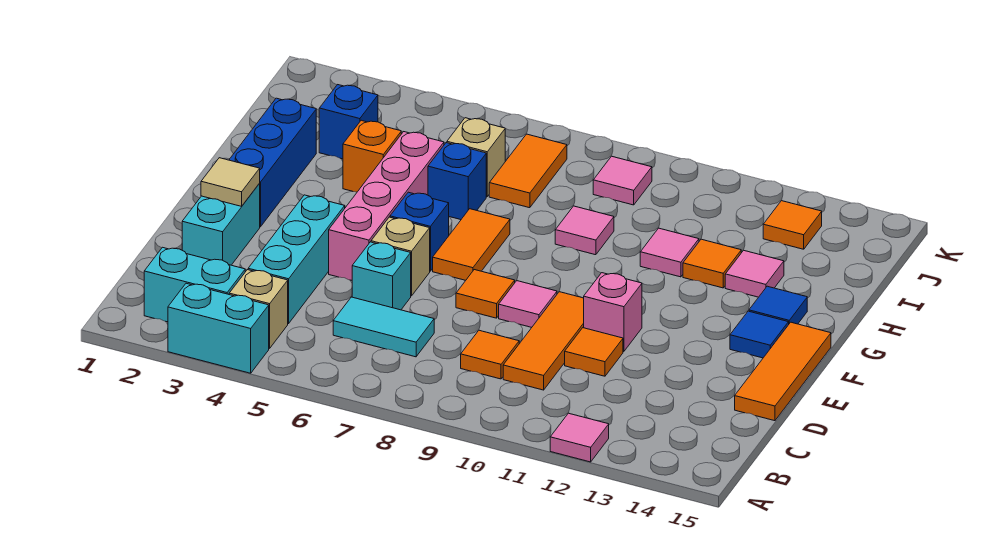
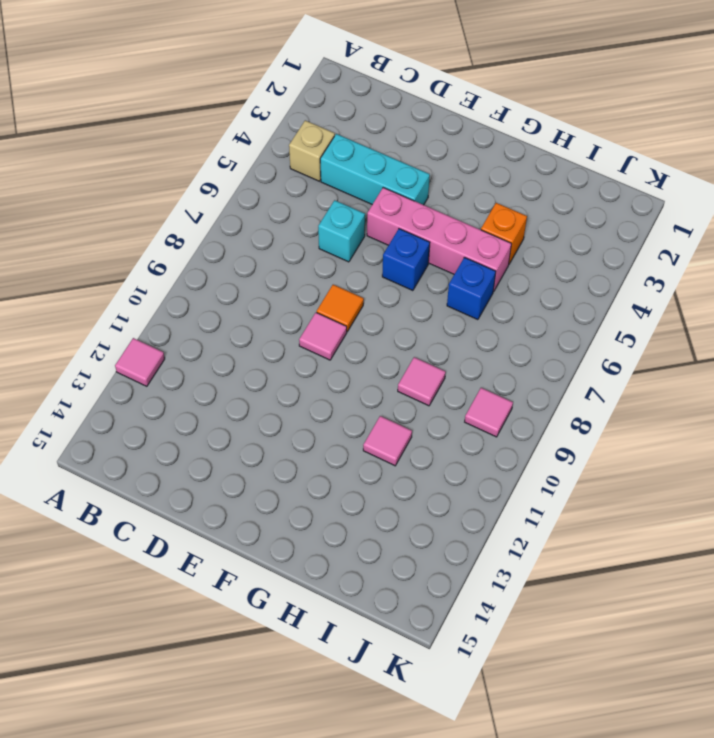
none -> cyan 1x2 brick [168,283,269,373]
none -> cyan 1x2 brick [144,247,245,322]
none -> cyan 1x2 tile [333,297,434,357]
none -> orange 1x1 tile [461,330,519,379]

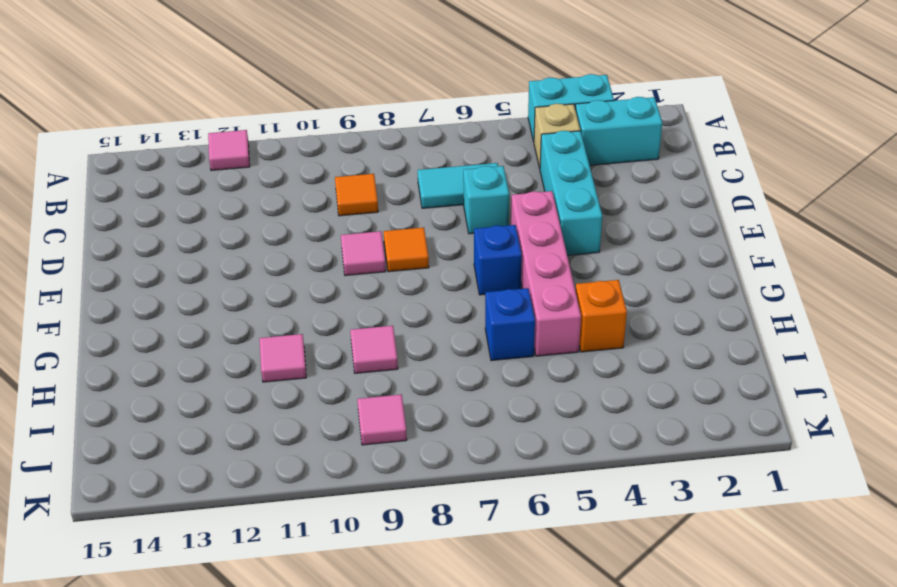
none -> orange 1x3 tile [503,292,584,390]
none -> cyan 1x2 brick [182,184,260,265]
none -> orange 1x1 tile [565,328,623,376]
none -> orange 1x3 tile [735,322,831,421]

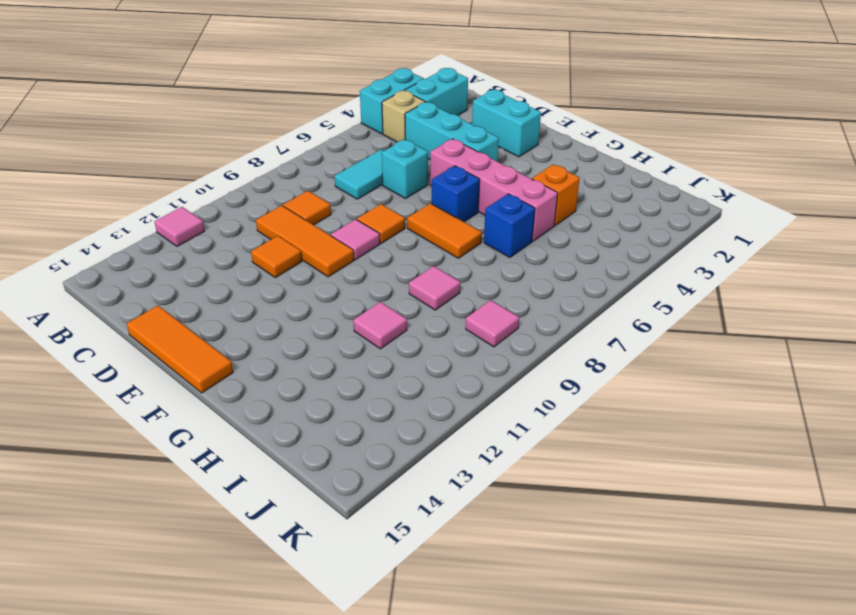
none -> tan 1x1 brick [371,217,430,296]
none -> pink 1x1 brick [584,273,642,351]
none -> blue 1x3 brick [229,98,316,227]
none -> blue 1x1 tile [730,311,789,358]

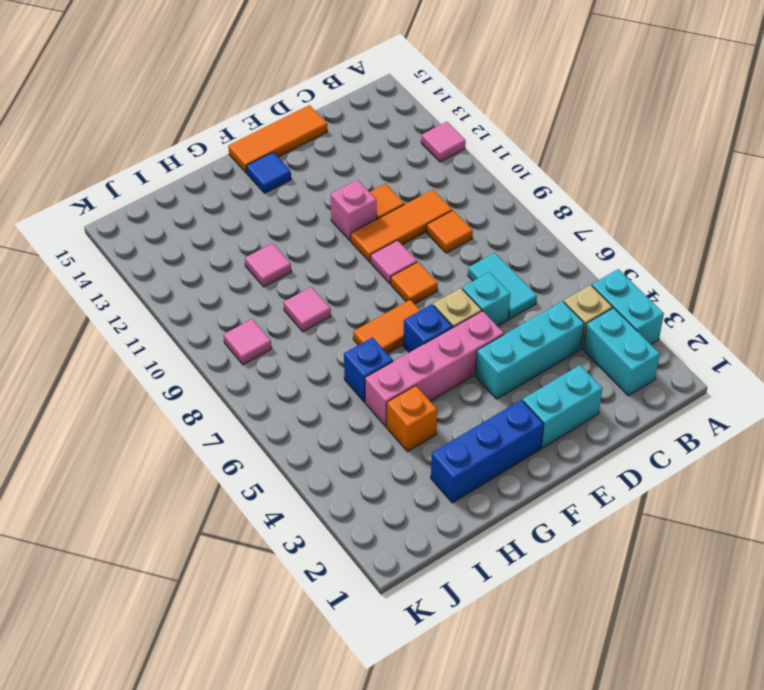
none -> blue 1x1 tile [749,286,807,324]
none -> orange 1x1 tile [683,239,741,288]
none -> pink 1x1 tile [725,250,784,297]
none -> blue 1x1 brick [319,85,378,159]

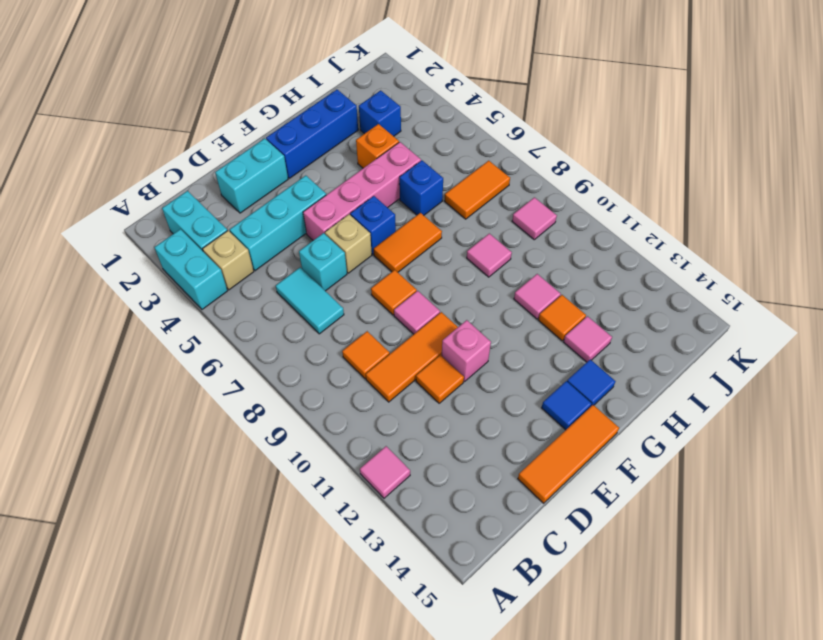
none -> tan 1x1 brick [447,118,505,196]
none -> orange 1x1 tile [763,201,822,249]
none -> tan 1x1 tile [201,158,260,206]

